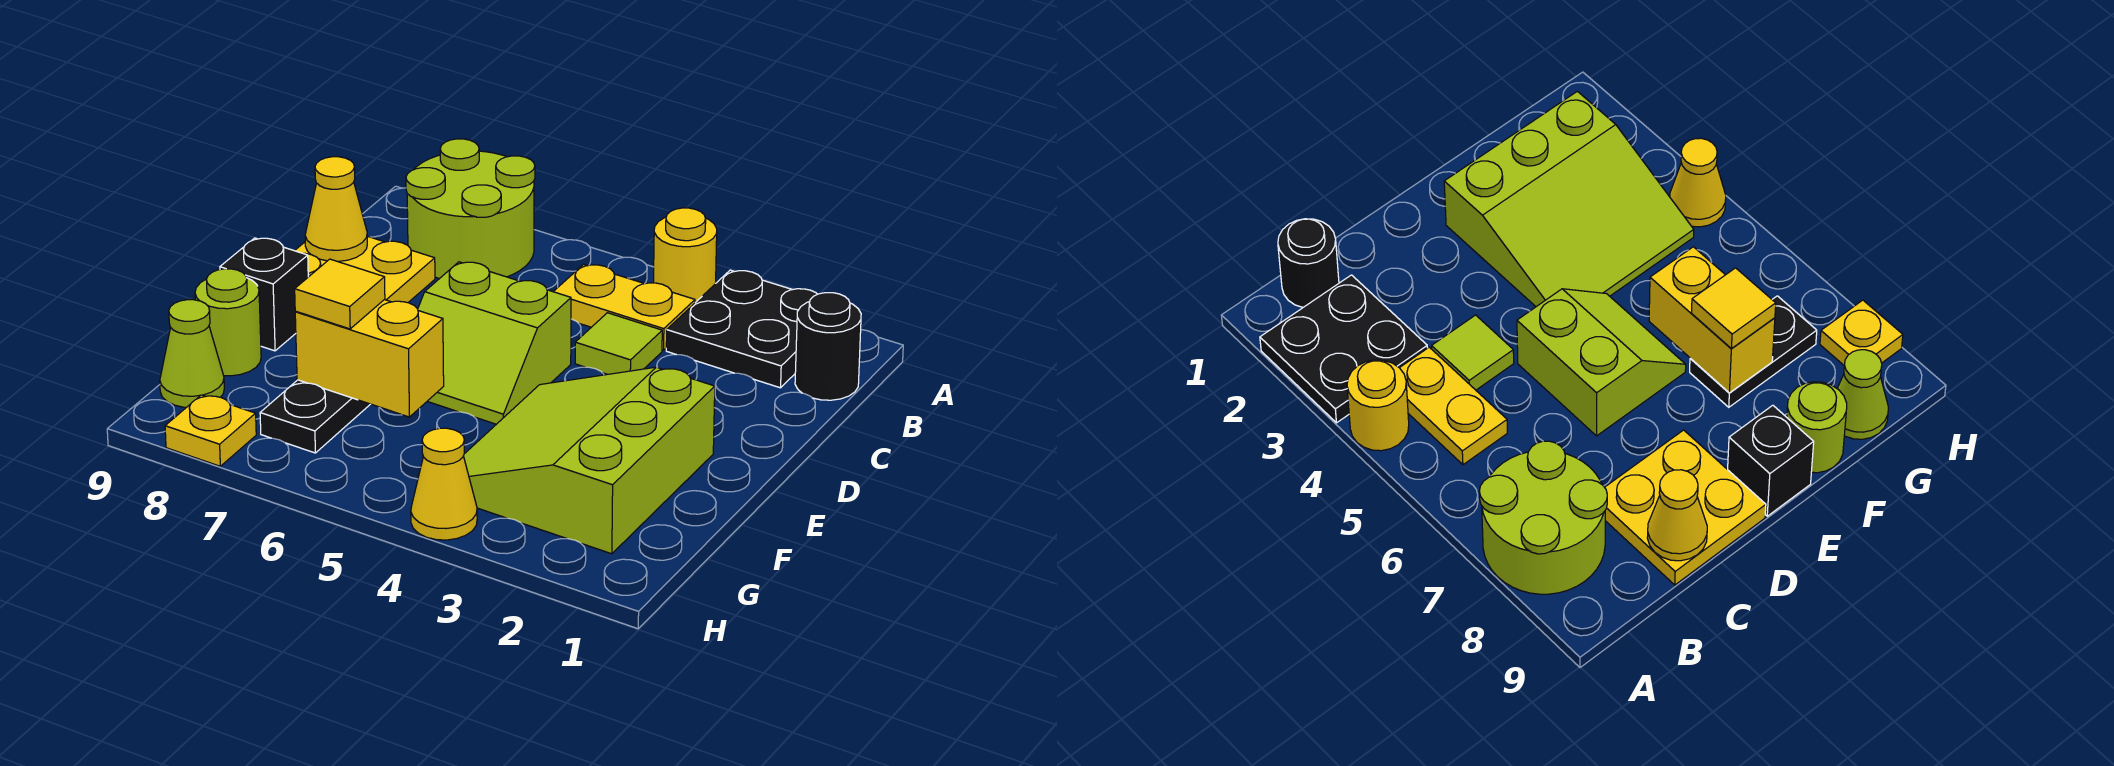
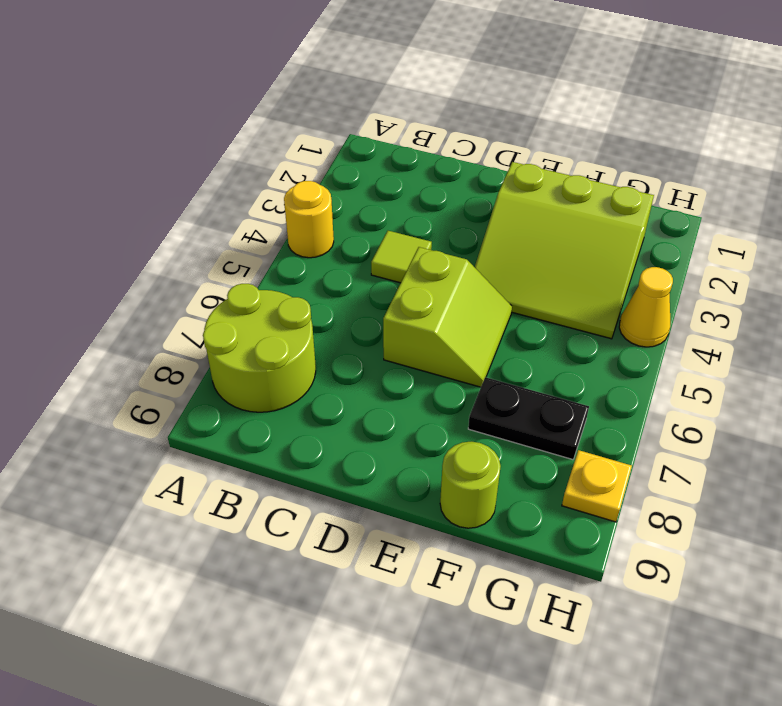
none -> black 2x2 plate [666,270,817,388]
none -> black 1x1 round brick [795,293,861,400]
none -> yellow 1x2 plate [553,264,695,350]

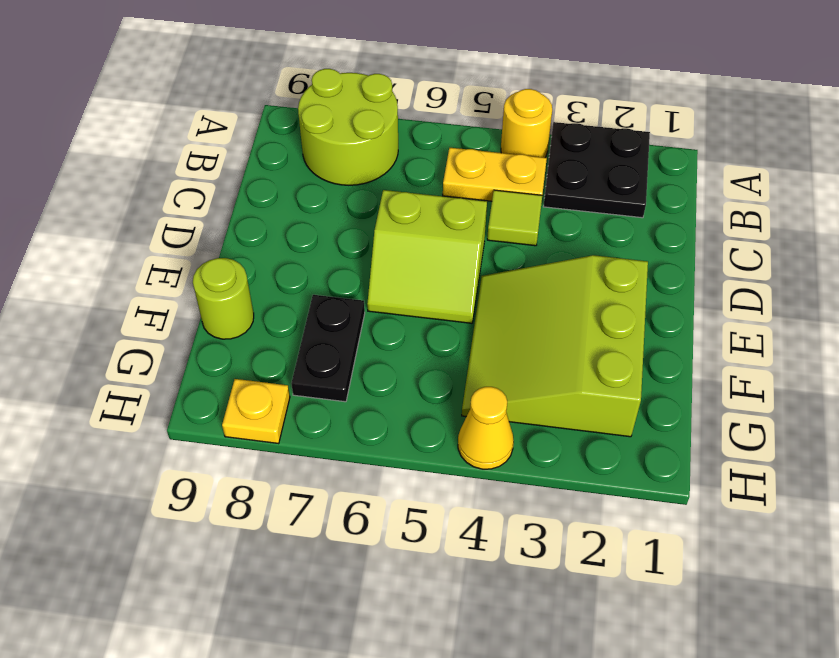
none -> black 1x1 round brick [795,293,861,400]
none -> yellow 2x2 plate [295,236,435,303]
none -> black 1x1 brick [220,238,308,351]

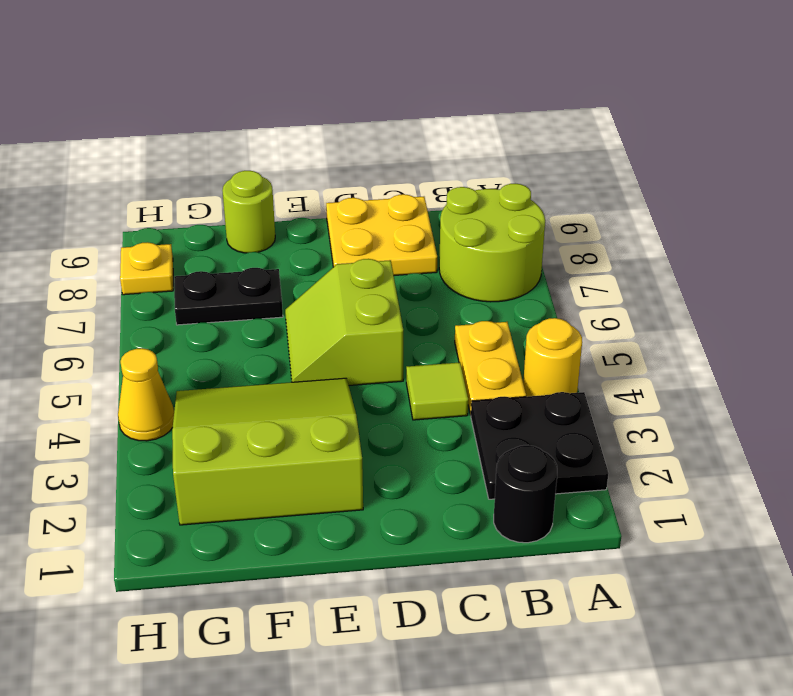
none -> black 1x1 brick [220,238,308,351]
none -> lime 1x1 cone [160,300,224,407]
none -> yellow 1x1 cone [305,157,367,261]

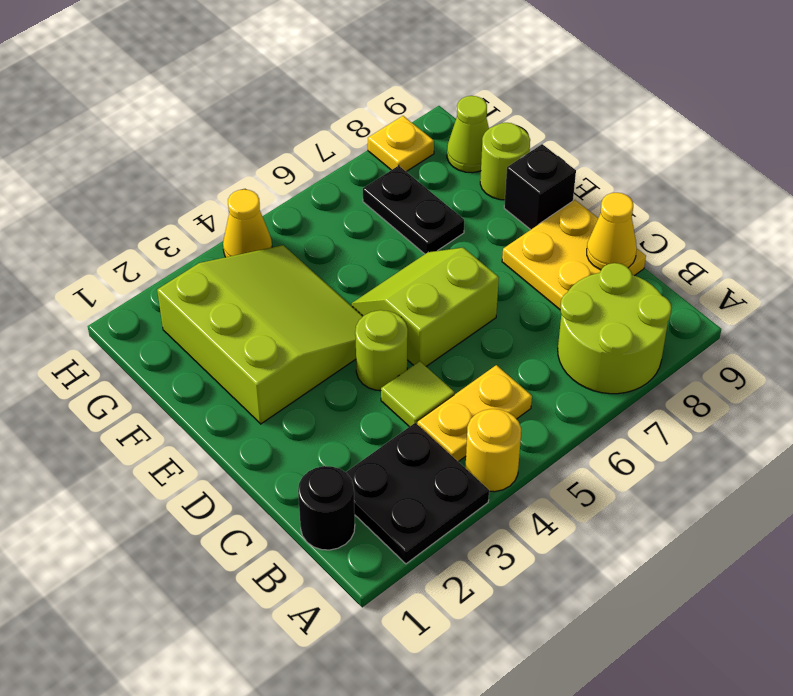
lime 1x1 round brick [355,310,408,391] -> none
none -> yellow 1x2 brick [295,300,444,417]
none -> yellow 1x1 tile [295,259,385,329]

